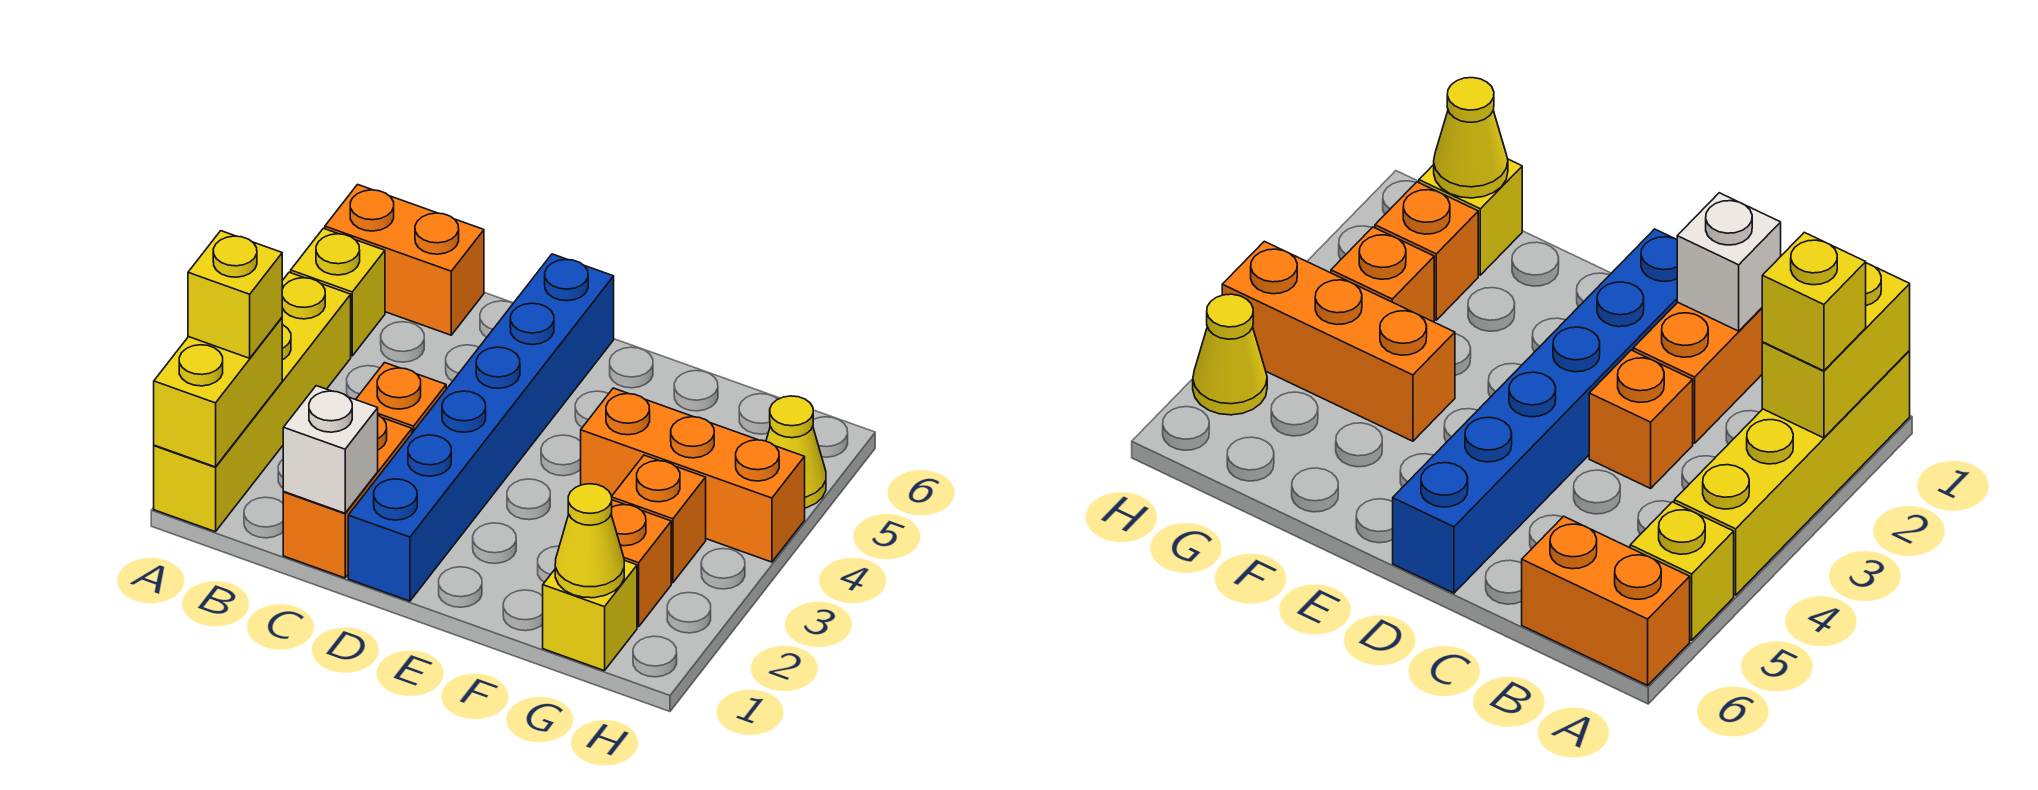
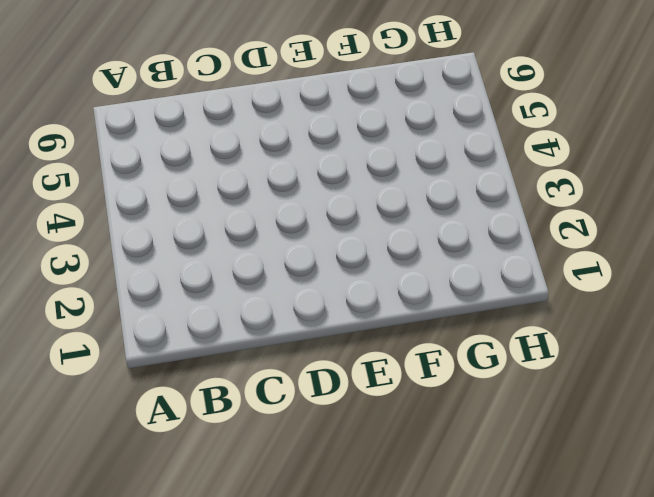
none -> yellow 1x4 brick [154,272,351,532]
none -> yellow 1x1 brick [291,228,385,356]
none -> orange 1x2 brick [325,185,484,335]

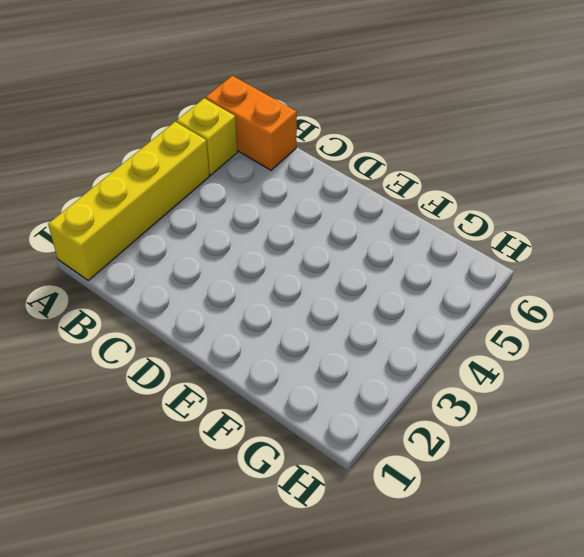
none -> orange 1x2 brick [283,415,412,578]
none -> orange 1x1 brick [356,363,446,433]
none -> blue 1x6 brick [348,254,614,601]

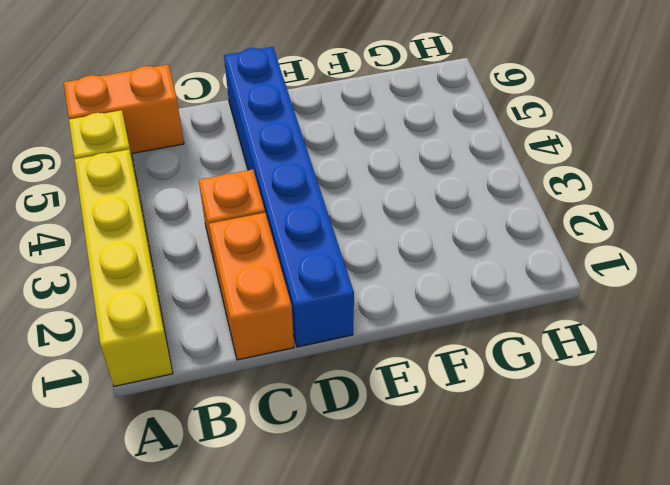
none -> orange 1x3 brick [581,388,805,562]
none -> yellow 1x1 brick [543,560,637,671]
none -> orange 1x1 brick [611,500,671,627]

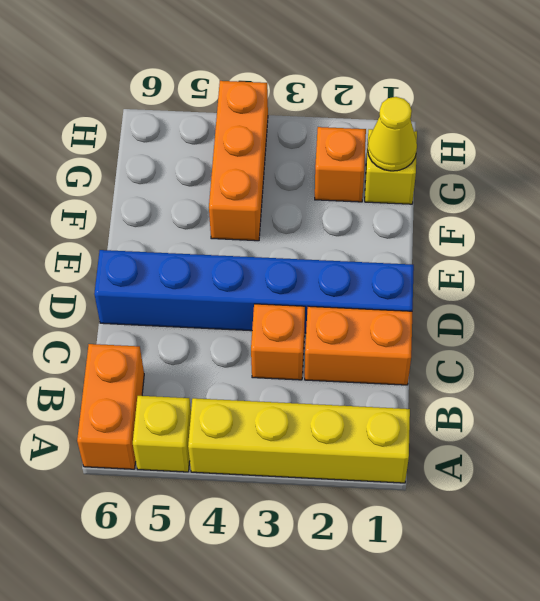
none -> orange 1x1 brick [612,455,706,583]
none -> yellow 1x1 cone [766,396,826,508]
none -> yellow 1x2 brick [154,318,282,467]

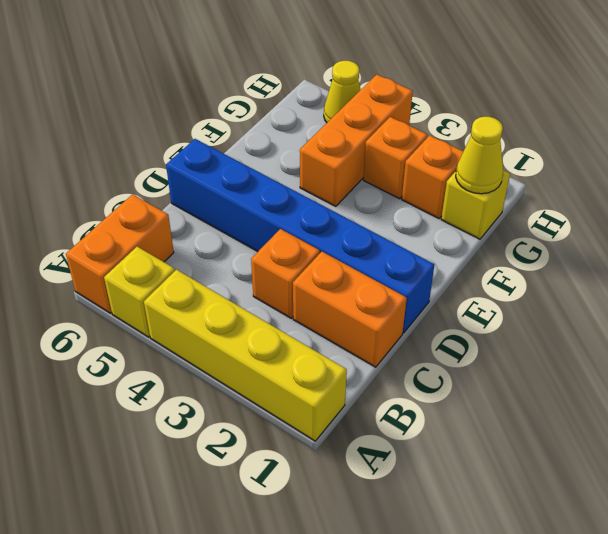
none -> yellow 1x2 brick [154,318,282,467]
none -> white 1x1 brick [283,386,378,513]
none -> yellow 1x1 brick [188,231,282,358]

